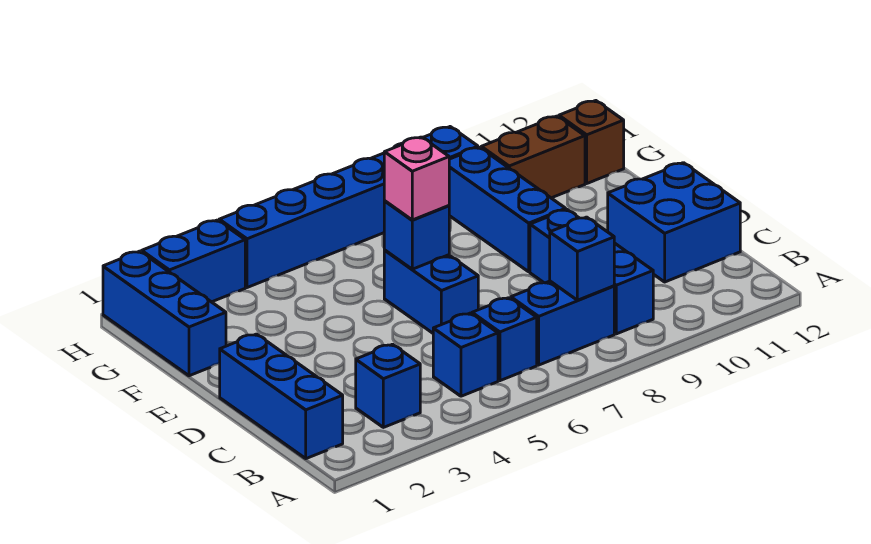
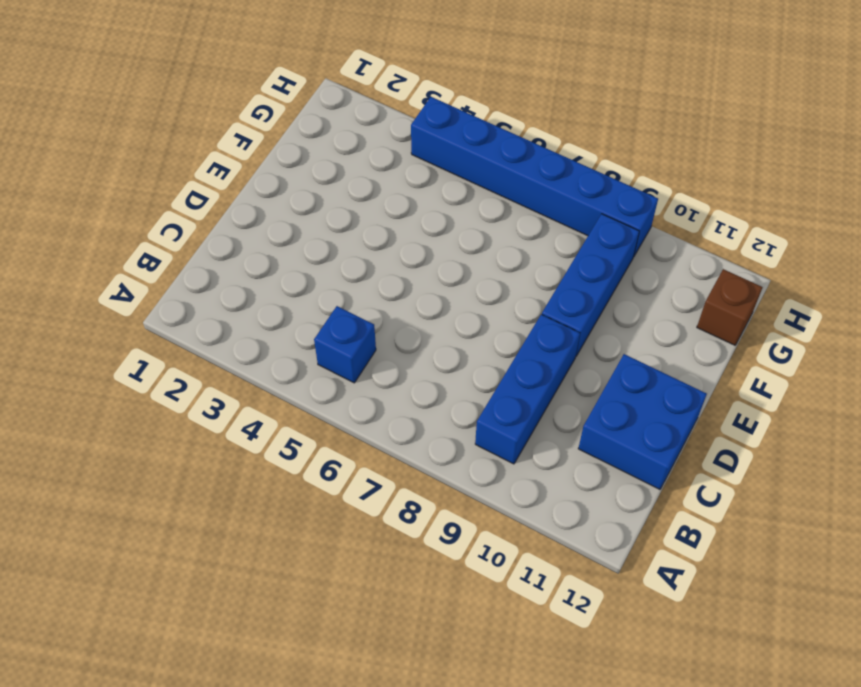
none -> blue 1x3 brick [220,334,343,459]
none -> blue 1x1 brick [356,344,420,427]
none -> blue 1x1 brick [472,298,537,381]

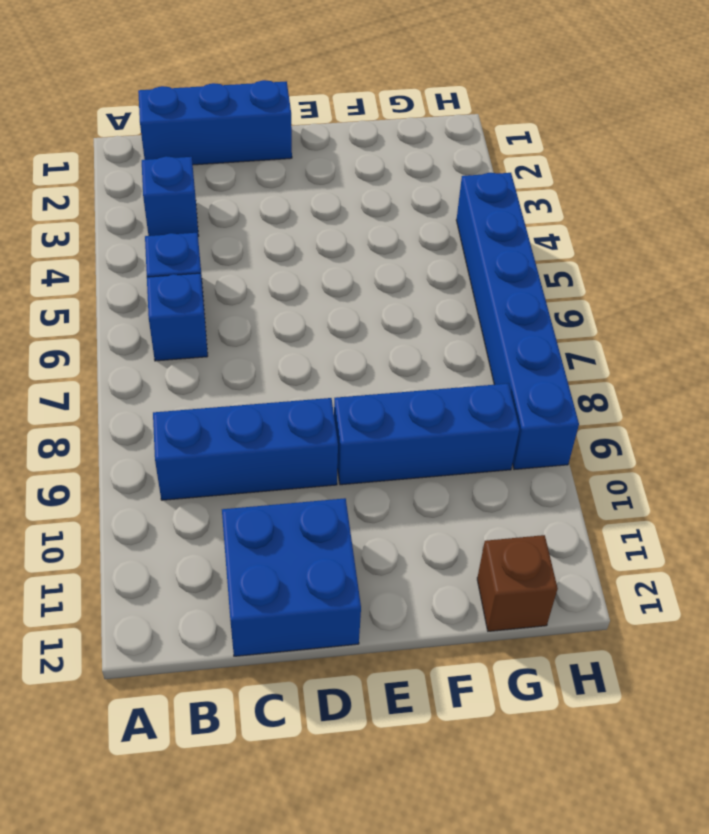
none -> blue 1x2 brick [511,281,614,365]
none -> blue 1x2 brick [384,250,478,333]
none -> blue 1x3 brick [103,251,226,376]

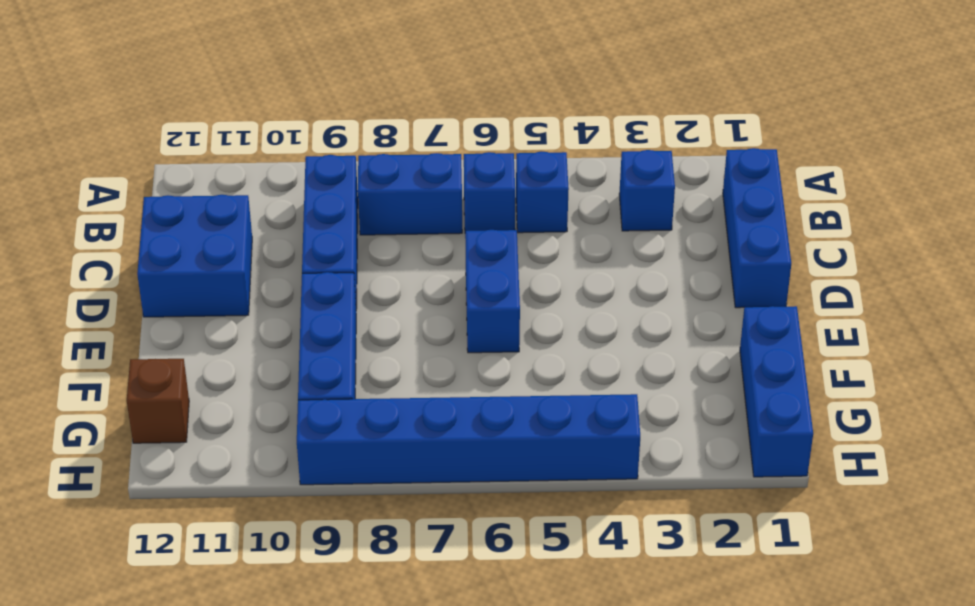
none -> brown 1x2 brick [481,116,585,198]
none -> blue 1x2 brick [142,220,245,302]
none -> blue 1x1 brick [550,217,614,300]

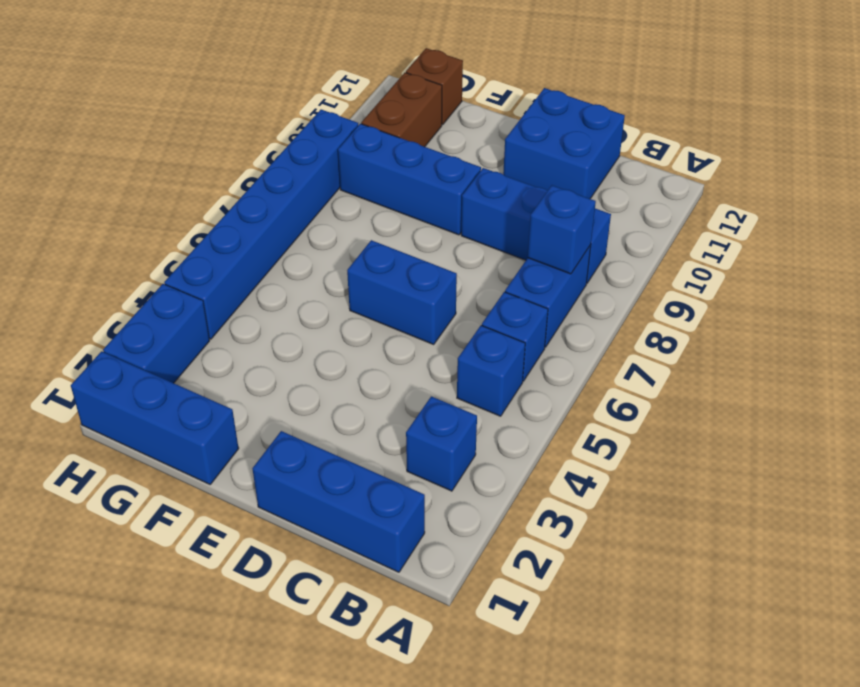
none -> blue 1x1 brick [384,201,449,269]
none -> pink 1x1 brick [384,137,449,220]

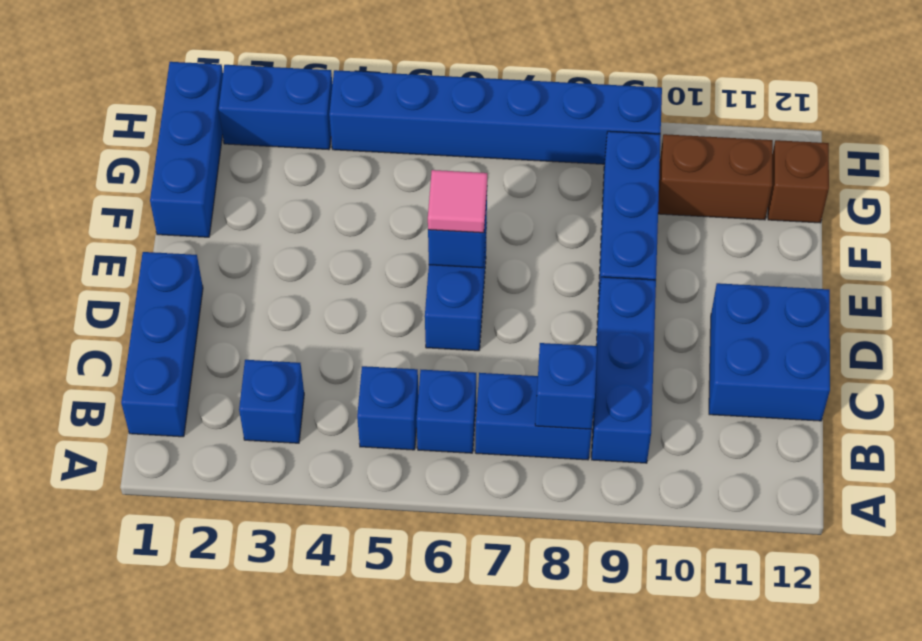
pink 1x1 tile [428,170,487,233] -> pink 1x1 brick [384,137,449,220]

